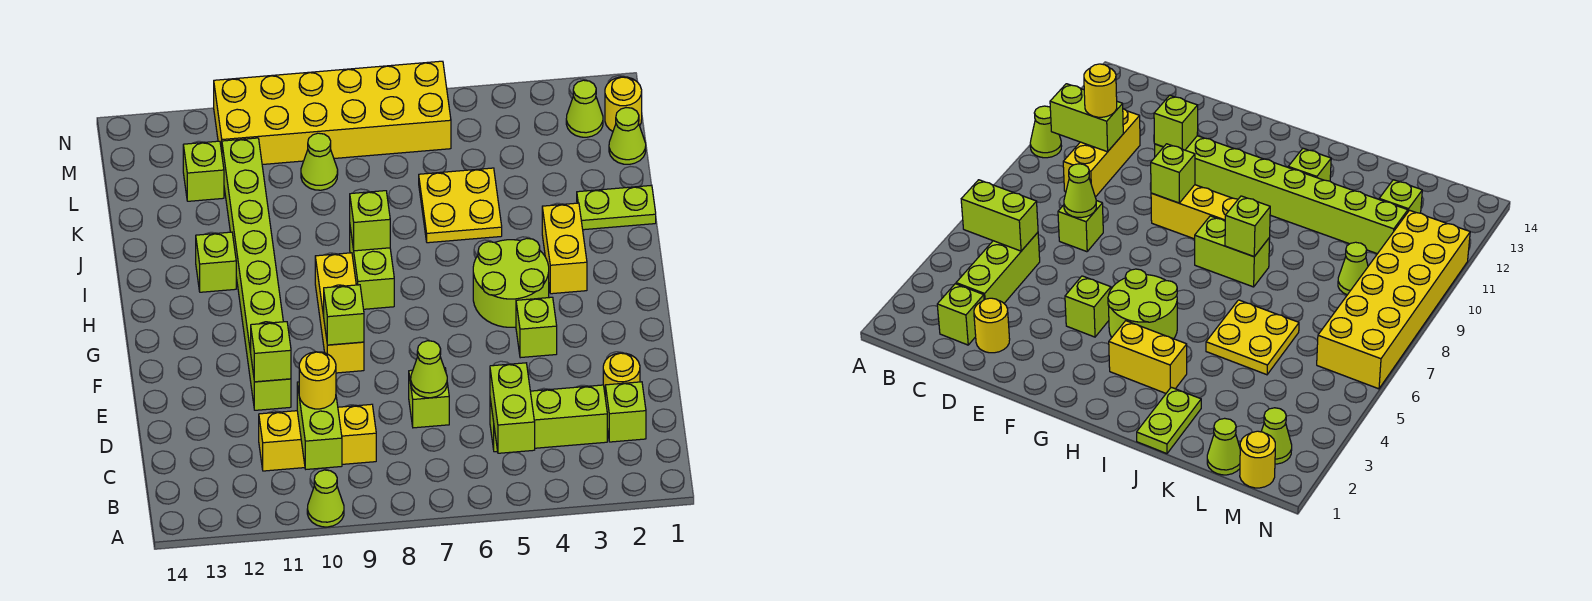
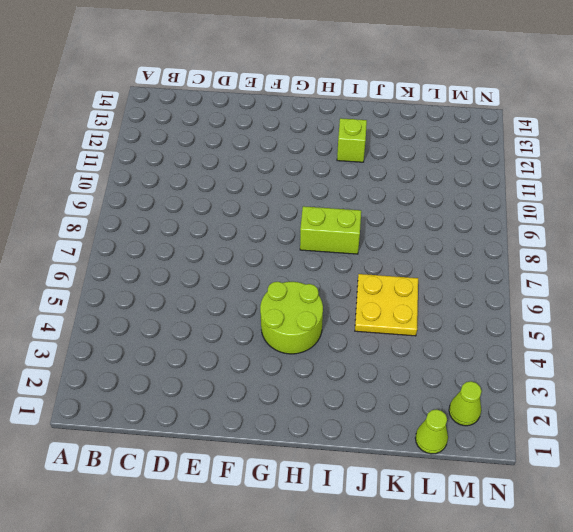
none -> lime 1x1 cone [307,470,344,527]
none -> lime 1x1 brick [605,382,646,442]
none -> lime 1x3 brick [490,385,607,452]

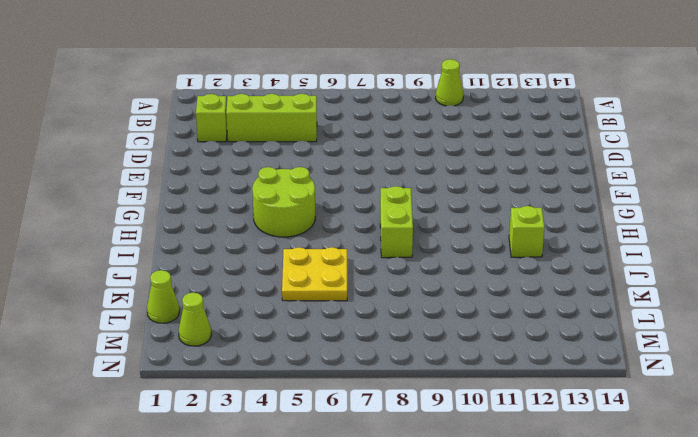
none -> yellow 1x3 brick [259,404,376,471]
none -> yellow 1x1 round brick [603,353,640,392]
none -> lime 1x1 brick [409,368,449,428]

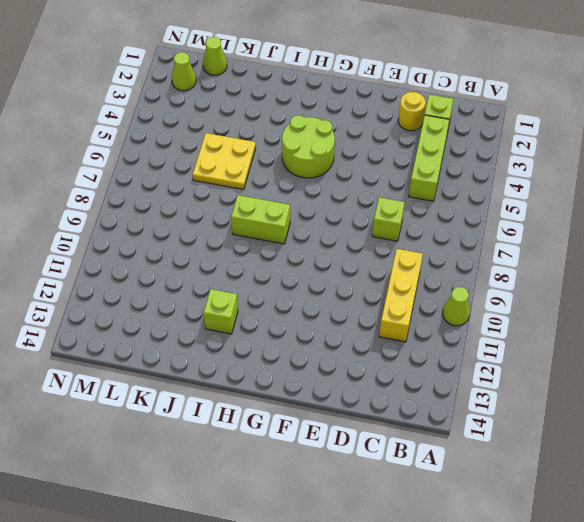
none -> lime 1x8 brick [222,138,291,410]
none -> lime 1x1 brick [516,297,557,358]
none -> yellow 1x3 brick [315,253,364,373]

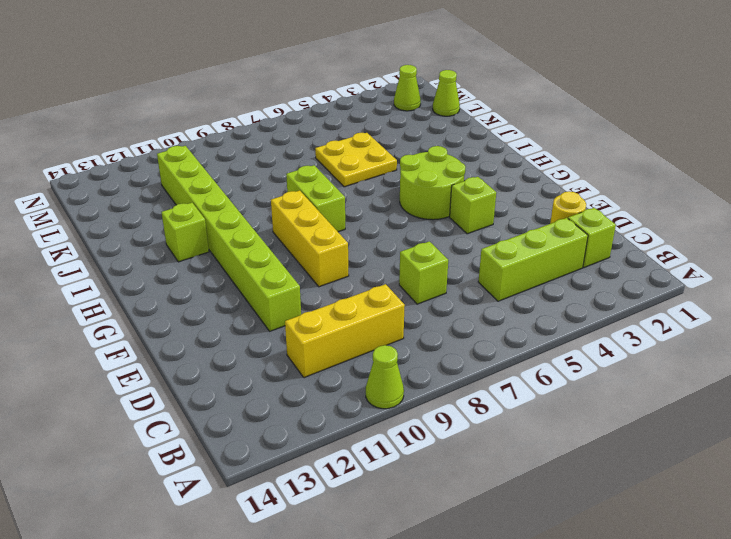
none -> yellow 1x2 brick [542,203,587,294]
none -> lime 1x2 plate [577,185,656,230]
none -> lime 1x1 cone [301,133,338,190]

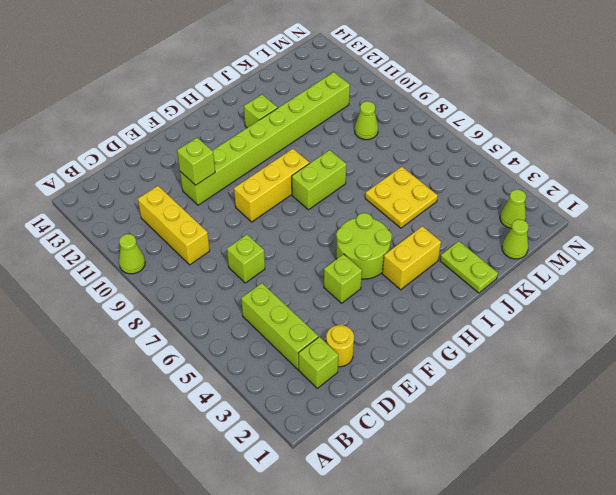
none -> lime 1x1 brick [183,141,224,201]
none -> yellow 1x1 round brick [605,77,642,131]
none -> yellow 2x6 brick [214,61,451,165]

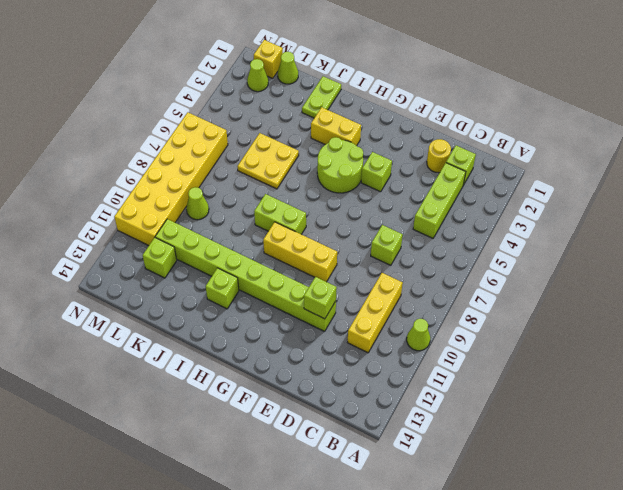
yellow 1x1 brick [254,40,283,78] -> yellow 1x1 round brick [605,77,642,131]
none -> lime 1x2 brick [490,363,535,453]
none -> lime 1x2 brick [297,382,342,469]
none -> lime 1x1 cone [411,341,447,398]

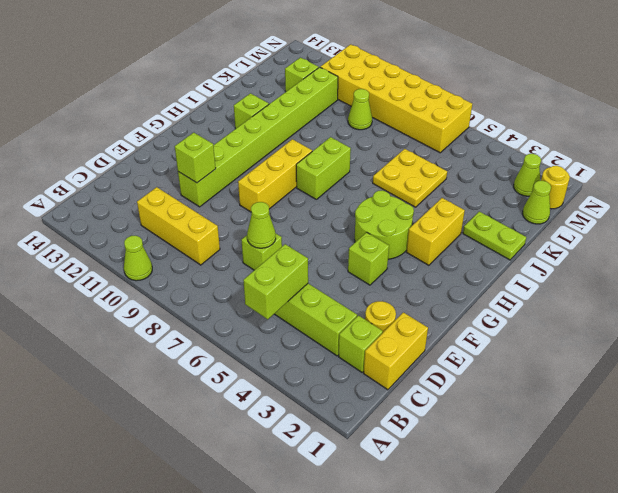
yellow 1x2 brick [364,312,428,390] -> none
none -> lime 1x2 brick [297,382,342,469]
none -> lime 1x1 brick [324,285,364,345]
none -> lime 1x1 brick [350,191,390,251]

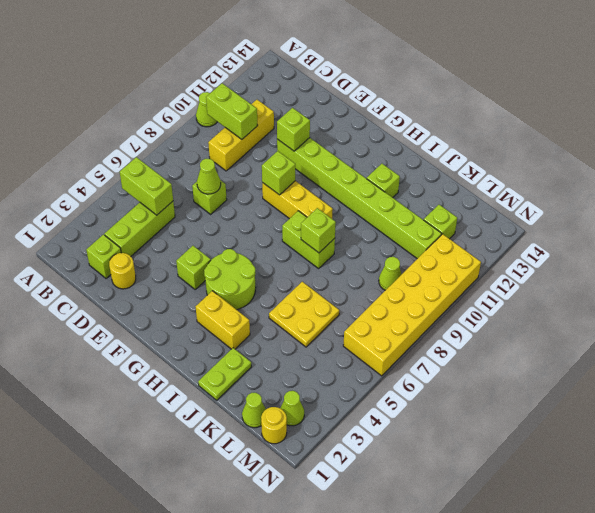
none -> yellow 1x1 round brick [299,352,336,409]

